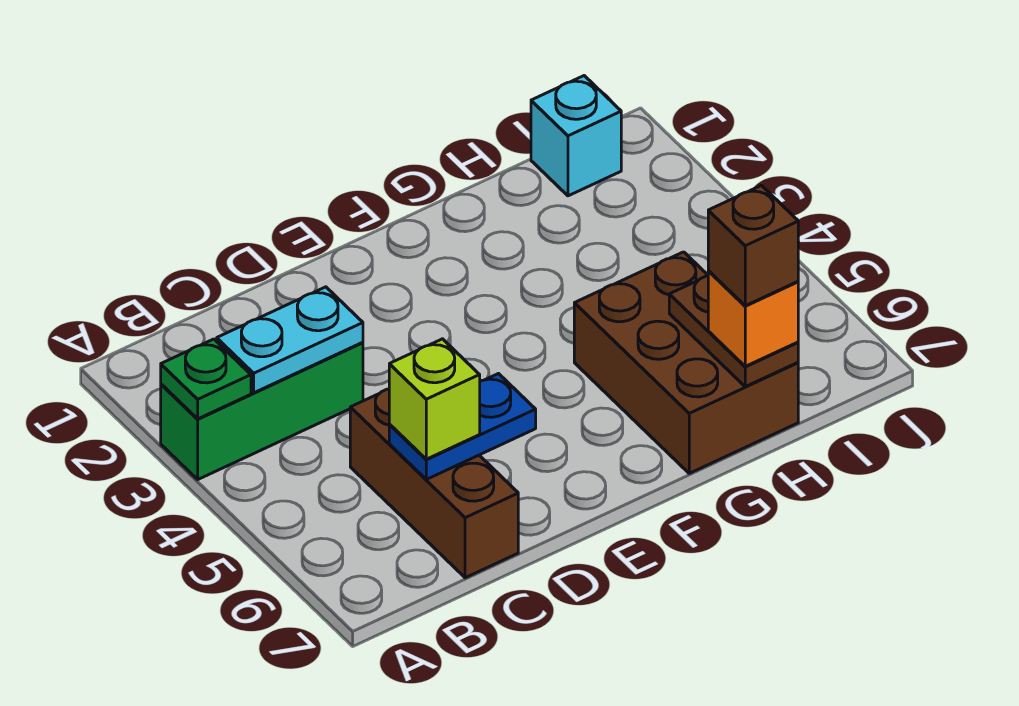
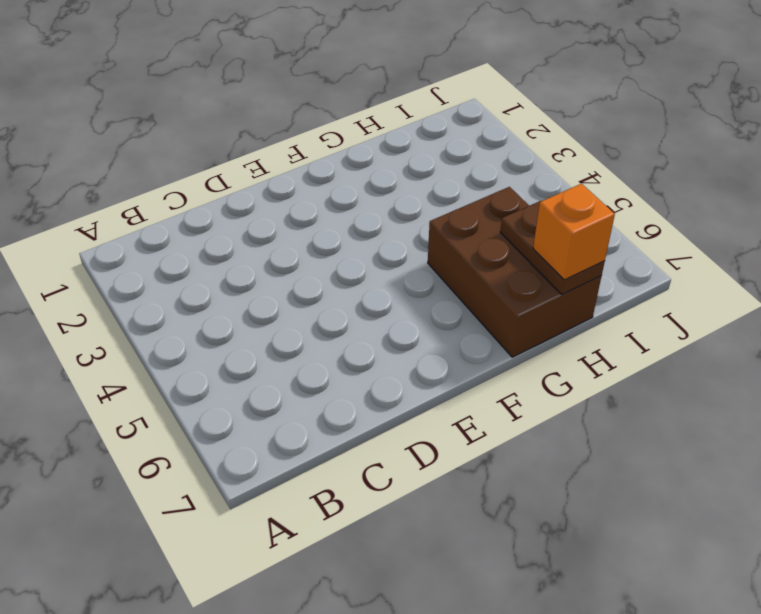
none -> green 1x3 brick [161,343,363,479]
none -> brown 1x3 brick [350,389,518,578]

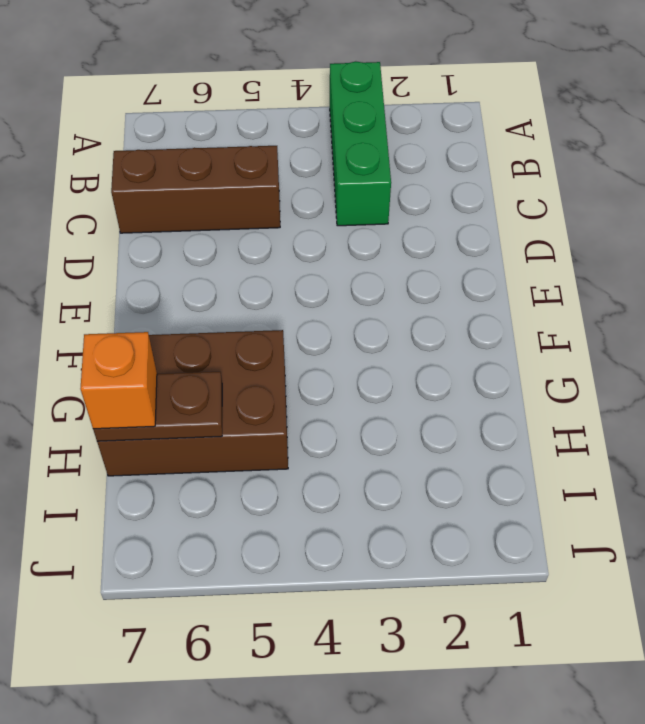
none -> cyan 1x1 brick [531,76,621,196]
none -> green 1x1 plate [161,339,251,419]

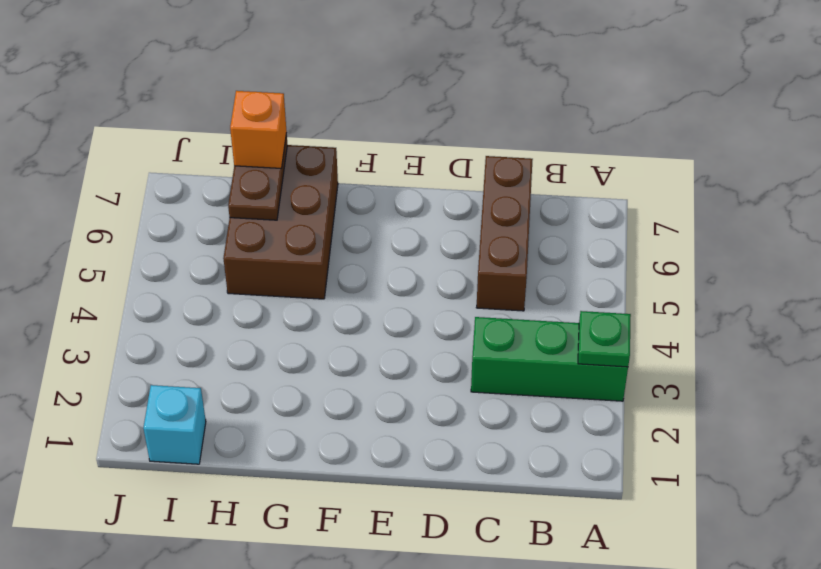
none -> cyan 1x2 plate [217,287,363,393]
none -> blue 1x2 plate [389,374,536,479]

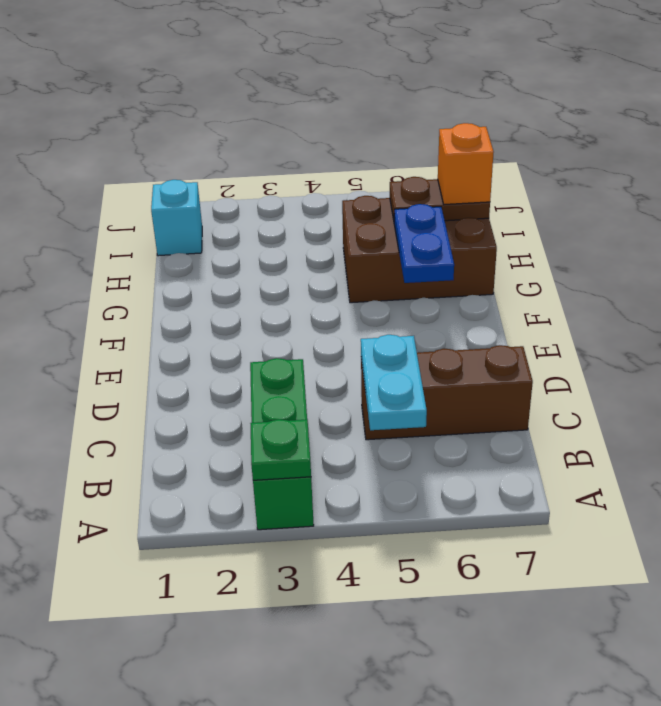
cyan 1x2 plate [361,335,427,430] -> cyan 1x2 plate moved to [217,287,363,393]
blue 1x2 plate [394,204,454,283] -> blue 1x2 plate moved to [389,374,536,479]
none -> lime 1x1 brick [389,339,480,459]
none -> brown 1x1 brick [708,185,798,306]

